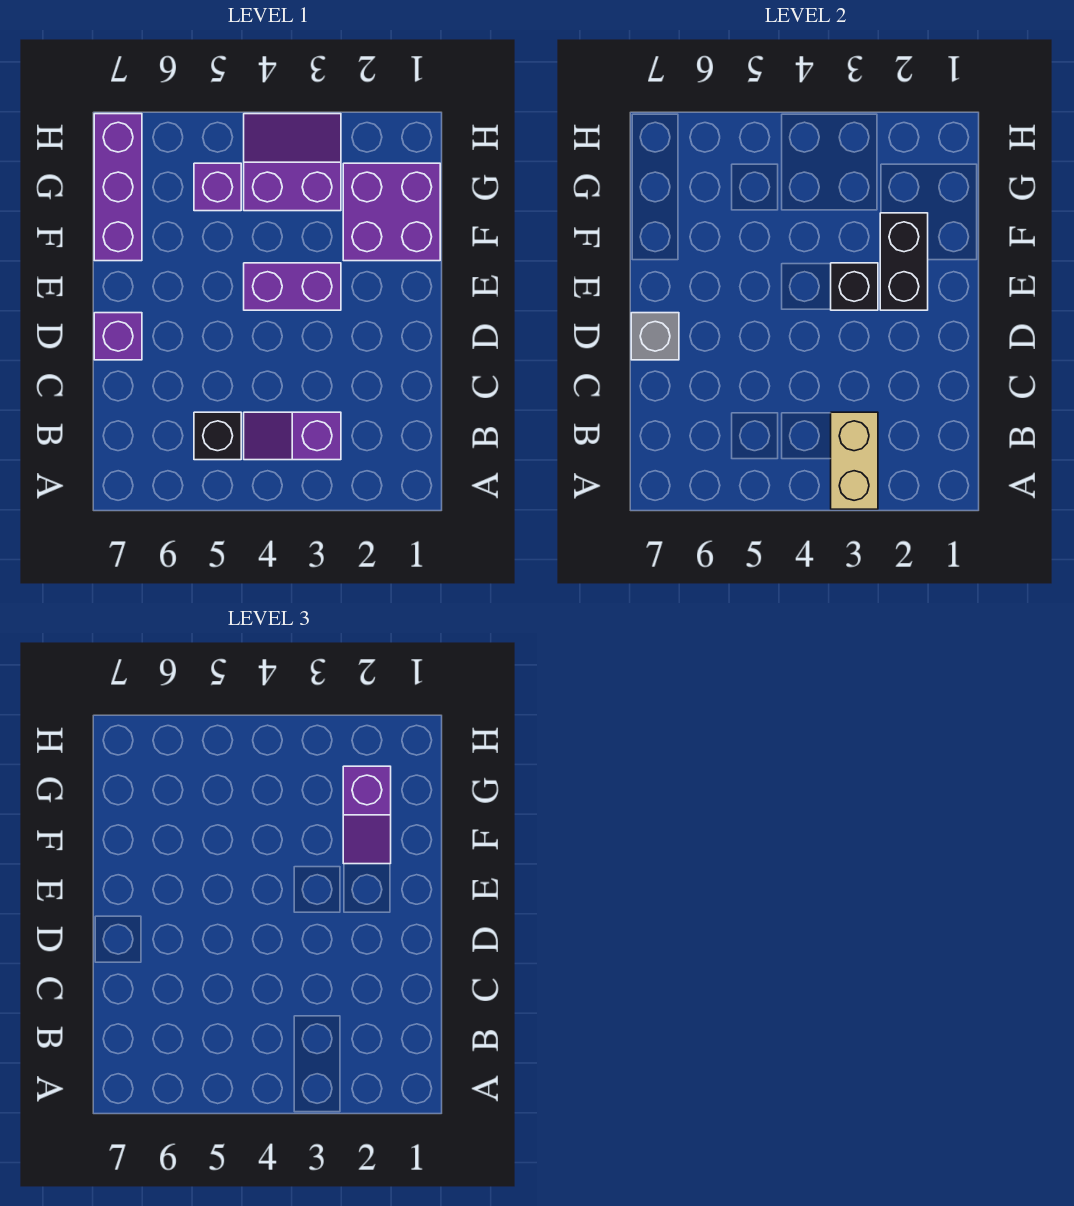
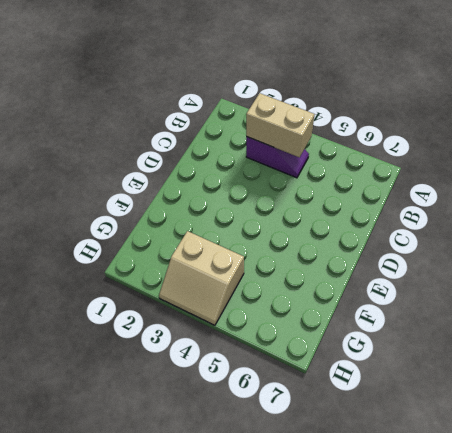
tan 1x2 brick [246,93,315,157] -> tan 1x2 brick turned to [831,412,878,509]
tan 2x2 slope [159,231,244,325] -> purple 2x2 slope [244,114,341,211]
none -> black 1x1 brick [194,412,241,460]
none -> purple 1x1 brick [94,313,142,360]
none -> purple 1x2 brick [244,263,341,310]

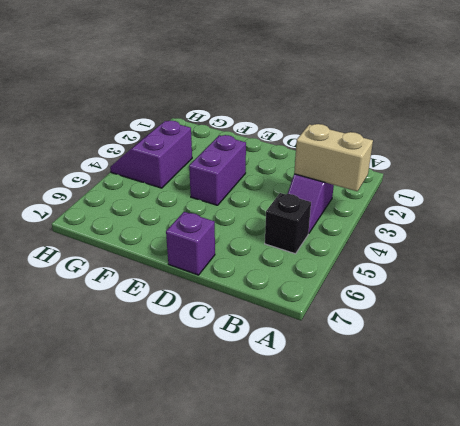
none -> purple 2x2 brick [343,163,440,261]
none -> purple 1x3 brick [94,114,142,261]
none -> purple 1x1 brick [194,163,241,211]

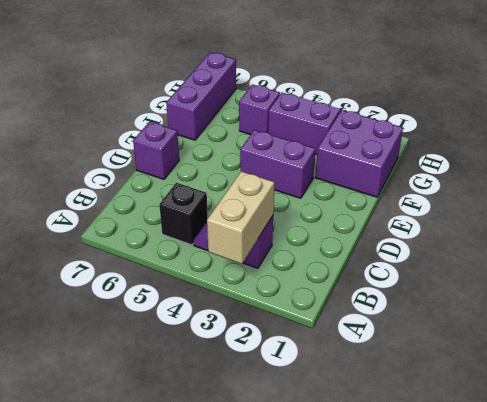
none -> grey 1x1 brick [631,313,679,360]
none -> black 1x2 brick [880,213,928,310]
none -> black 1x1 brick [831,263,878,310]

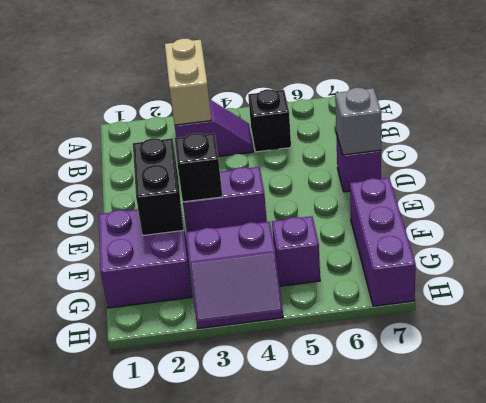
none -> purple 1x2 slope [343,766,391,864]

